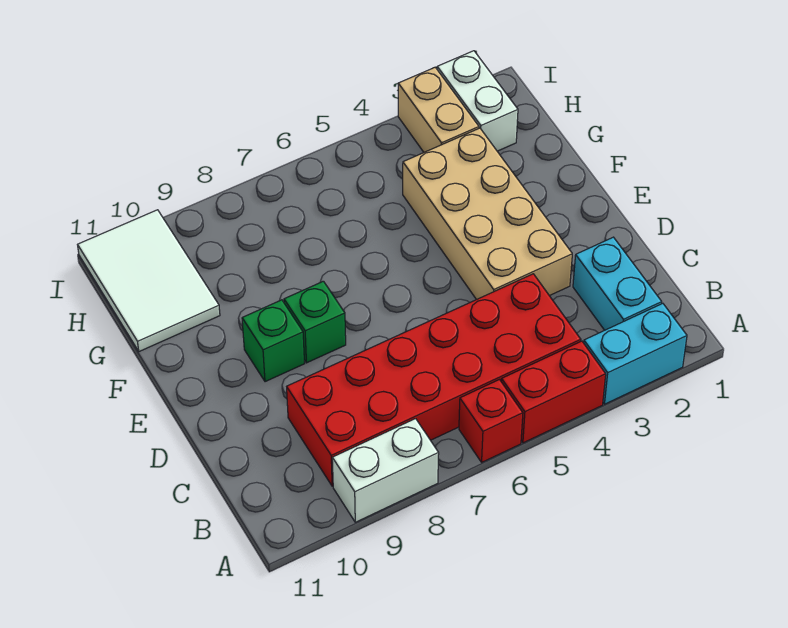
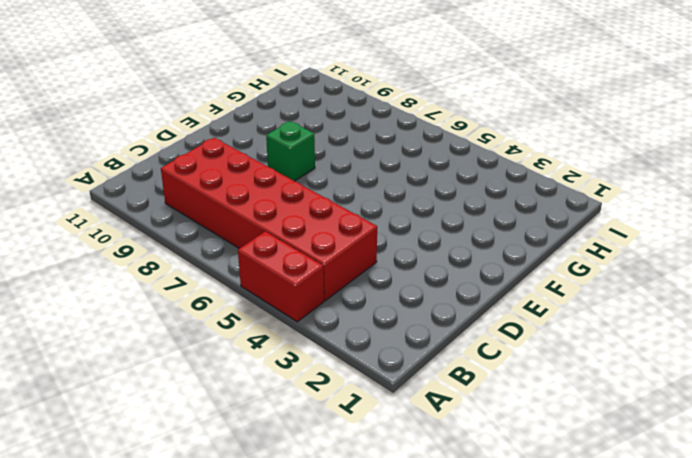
none -> cyan 1x2 brick [584,303,687,404]
none -> red 1x1 brick [459,380,523,462]
none -> white 1x2 brick [332,419,439,522]

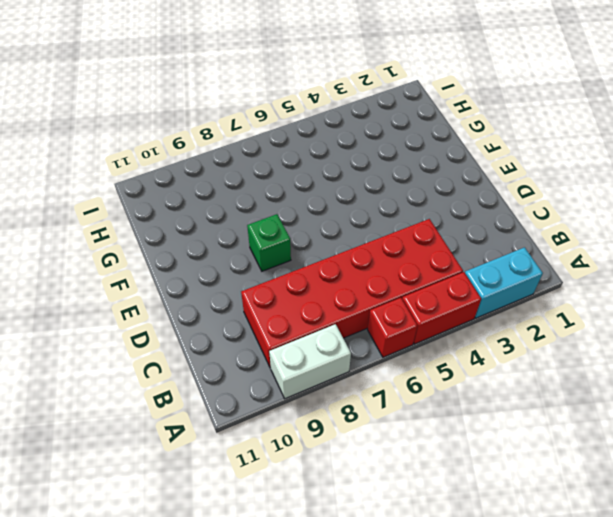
none -> cyan 1x2 brick [573,237,662,330]
none -> tan 2x4 brick [403,128,572,300]
none -> green 1x1 brick [242,300,305,382]

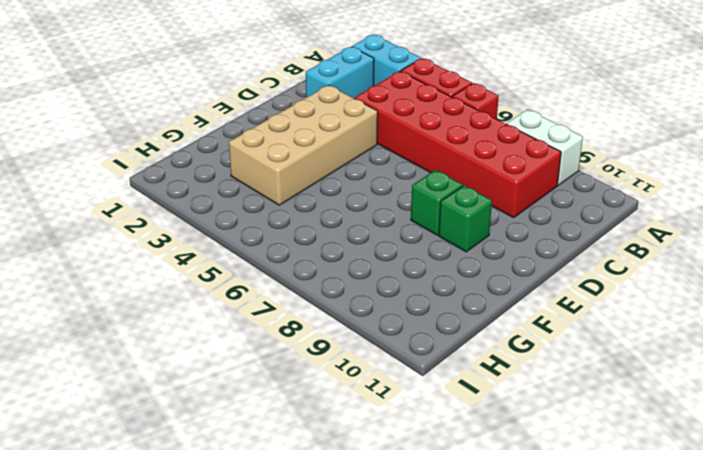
none -> white 2x3 tile [78,210,220,352]
none -> white 1x2 brick [437,51,518,151]
none -> tan 1x2 brick [398,67,479,152]

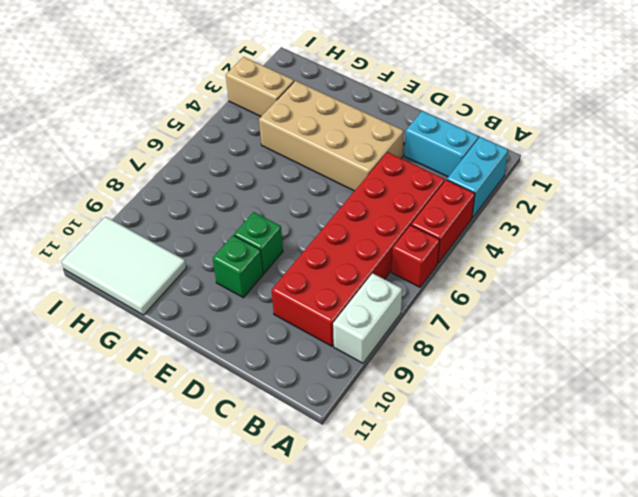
none -> white 1x2 brick [437,51,518,151]

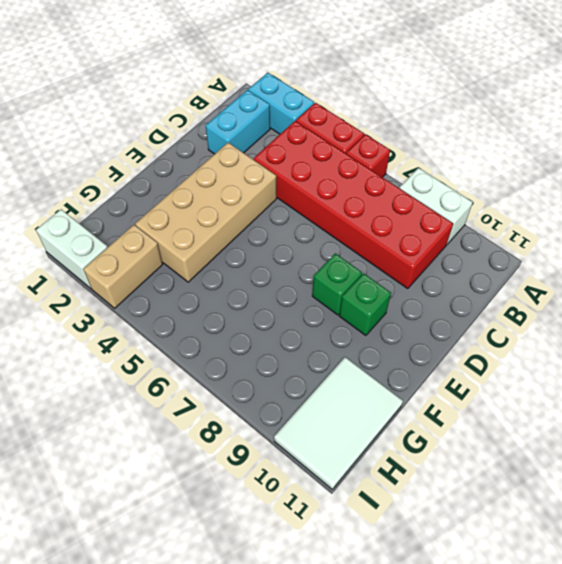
white 1x2 brick [36,209,108,288] -> white 1x2 brick turned to [437,51,518,151]

